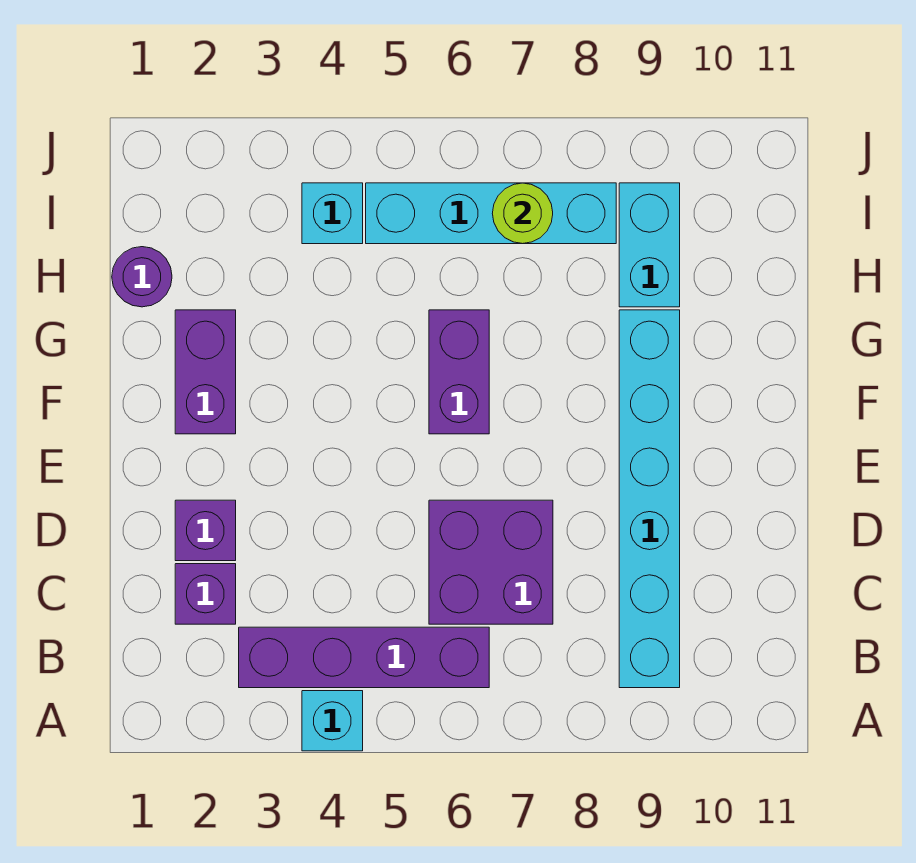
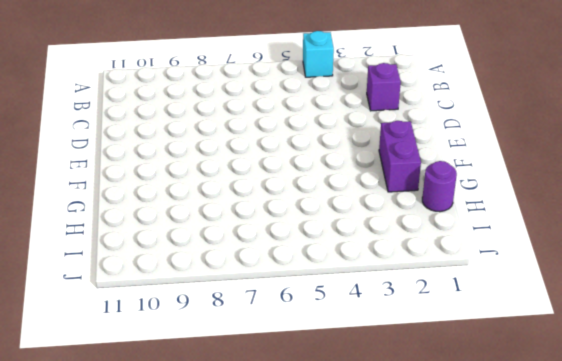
none -> purple 1x4 brick [239,627,489,688]
none -> cyan 1x6 brick [619,310,680,688]
none -> purple 2x2 brick [429,500,553,624]

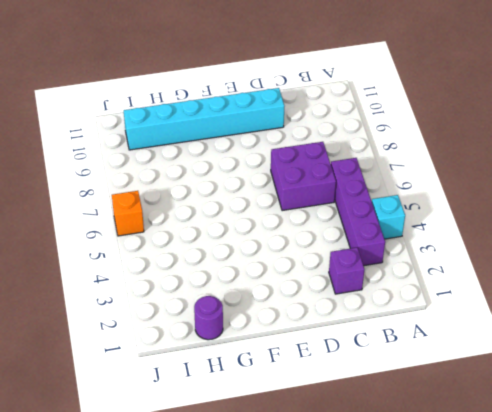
cyan 1x6 brick [124,88,284,150] -> cyan 1x6 brick moved to [619,310,680,688]
orange 1x1 brick [112,191,144,236] -> none
none -> purple 1x1 brick [175,500,236,561]
none -> purple 1x2 brick [175,310,236,434]
none -> purple 1x2 brick [429,310,489,434]

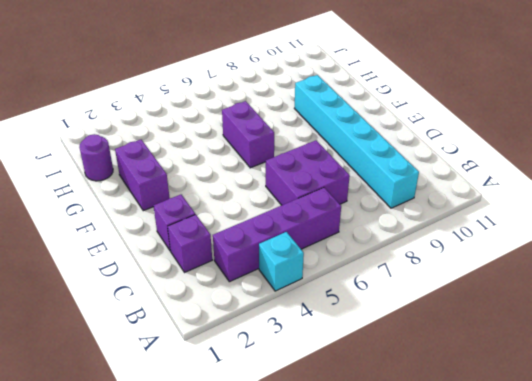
none -> cyan 1x2 brick [619,183,680,307]
none -> cyan 1x1 brick [302,183,363,244]
none -> cyan 1x4 brick [366,183,616,244]

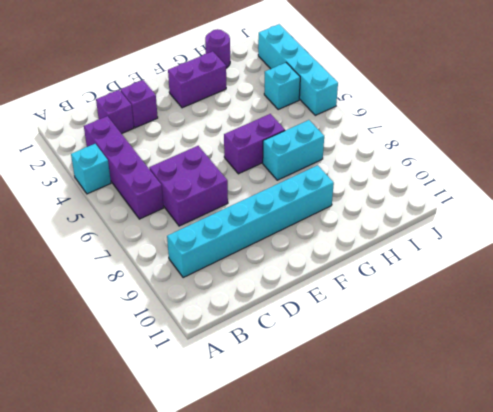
cyan 1x2 brick [263,120,324,180] -> cyan 1x2 brick moved to [619,183,680,307]
cyan 1x4 brick [258,24,338,115] -> cyan 1x4 brick moved to [366,183,616,244]
none -> lime 1x1 round brick [492,183,553,244]

